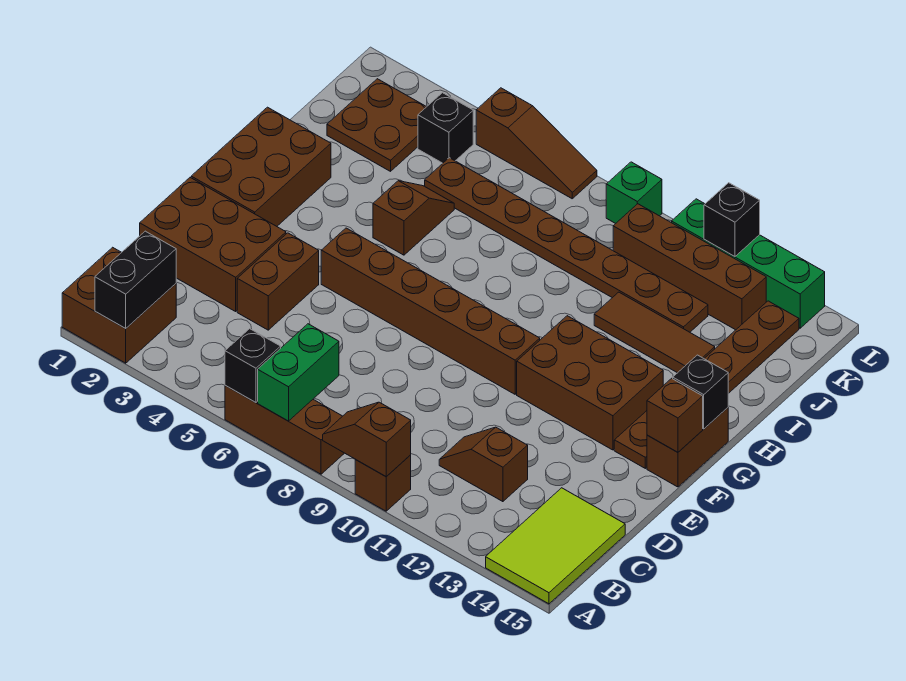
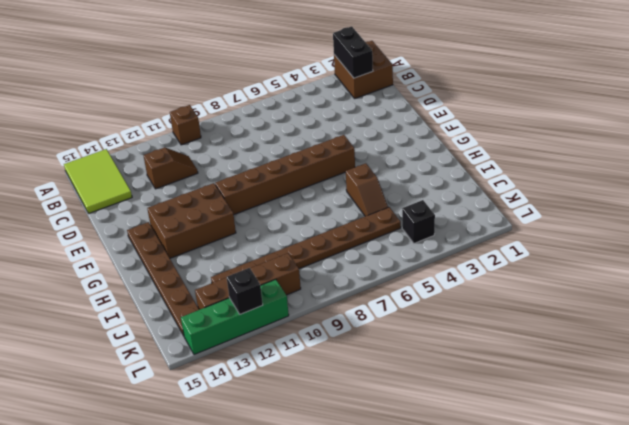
none -> brown 1x3 brick [225,386,344,474]
none -> brown 2x3 brick [140,178,286,311]
none -> brown 1x2 brick [237,233,319,330]

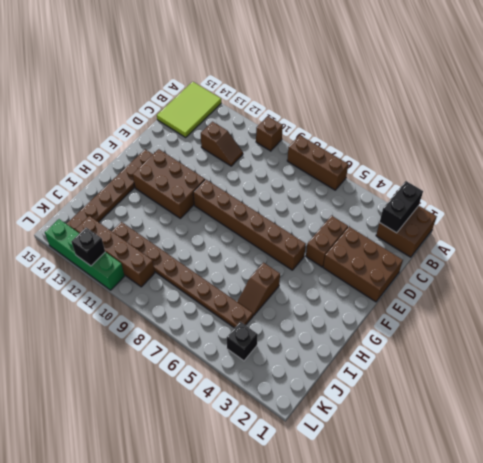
none -> brown 2x3 brick [191,107,331,226]
none -> brown 1x2 brick [647,408,728,487]
none -> brown 1x3 tile [594,292,715,373]

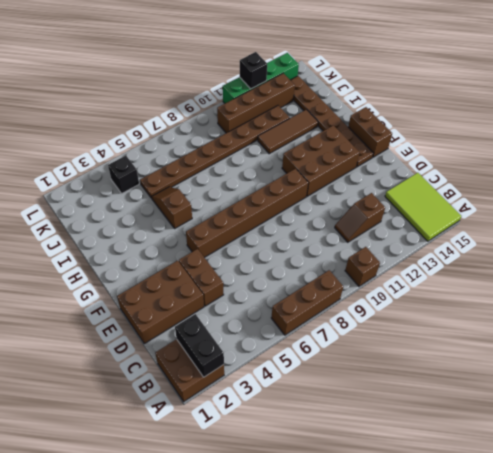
none -> brown 2x3 brick [191,107,331,226]
none -> brown 2x2 plate [327,79,426,171]
none -> brown 1x3 slope [476,88,597,199]

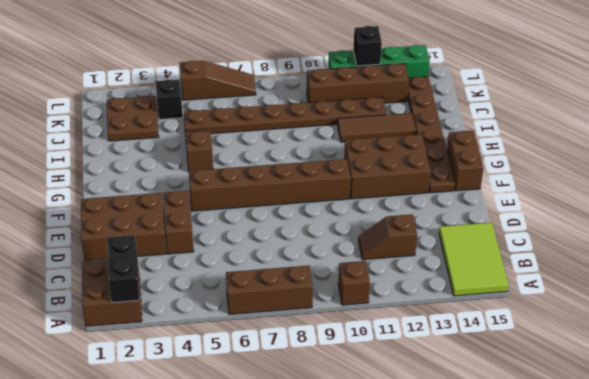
none -> brown 2x3 brick [191,107,331,226]
none -> green 1x1 brick [606,162,662,224]
none -> black 1x1 brick [225,329,281,403]

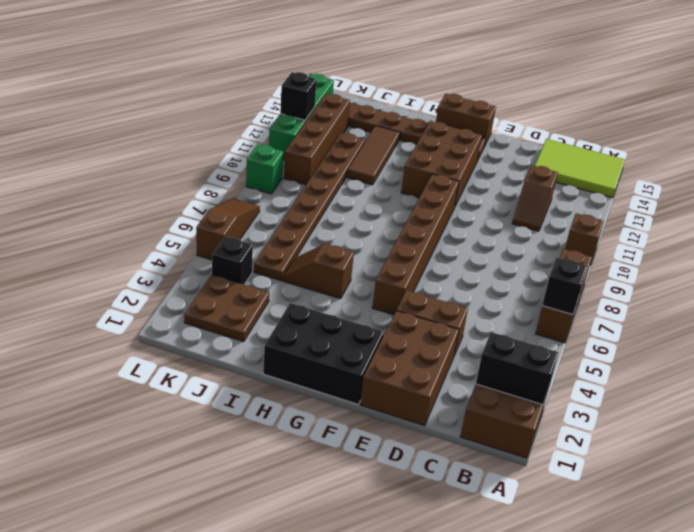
black 2x3 brick [263,303,384,404] -> brown 2x3 brick [191,107,331,226]
none -> green 1x2 brick [258,324,339,421]
none -> brown 1x2 slope [323,402,411,477]
none -> brown 1x1 brick [647,378,703,452]

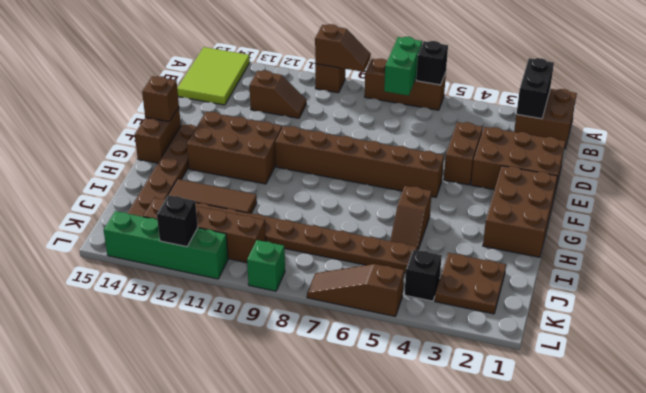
none -> black 1x1 brick [673,355,728,429]

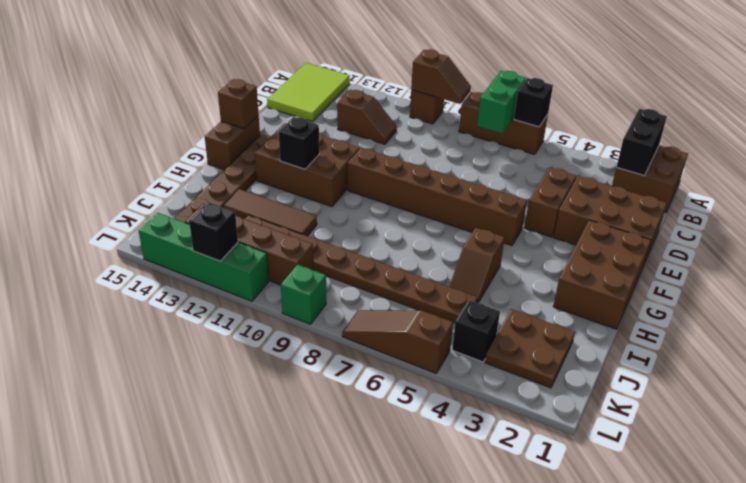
black 1x1 brick [279,117,319,169] -> black 1x1 brick moved to [673,355,728,429]

